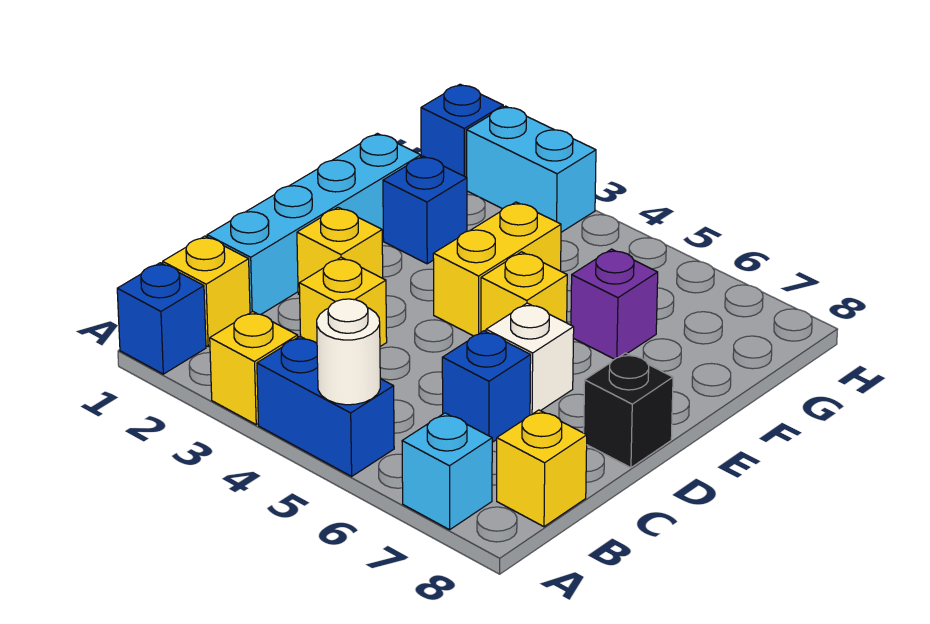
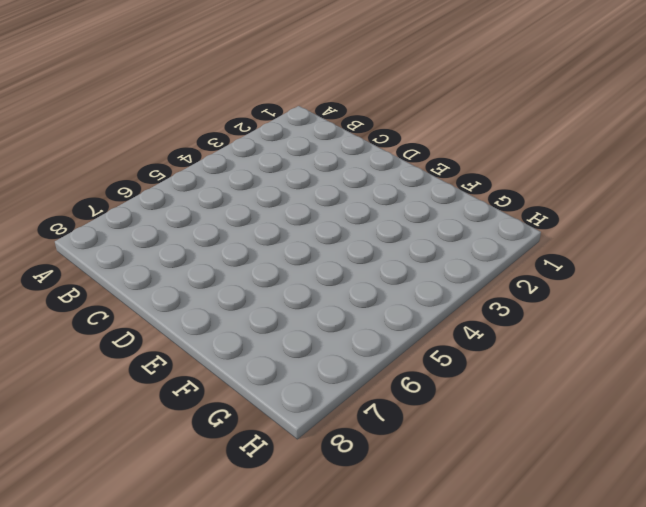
none -> blue 1x1 brick [117,263,206,374]
none -> yellow 1x1 brick [210,311,298,424]
none -> blue 1x2 brick [257,336,394,476]

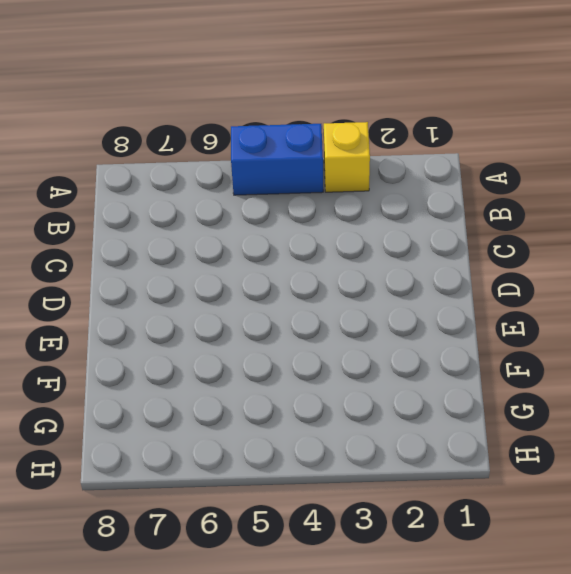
none -> blue 1x1 brick [117,263,206,374]
none -> cyan 1x1 brick [402,413,492,530]
none -> yellow 1x1 brick [163,236,250,346]

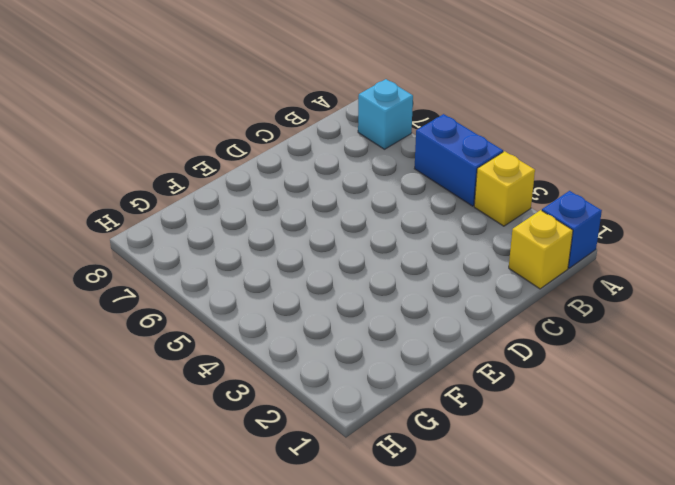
none -> yellow 1x1 brick [497,410,587,527]
none -> cyan 1x4 brick [207,133,421,315]
none -> yellow 1x1 brick [299,257,387,346]

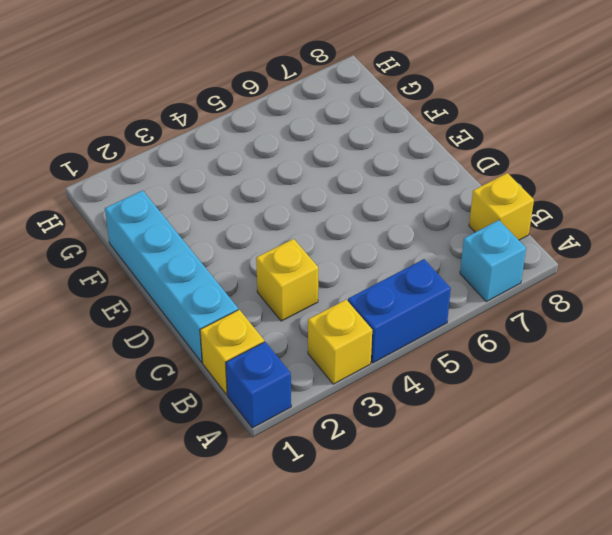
none -> blue 1x1 brick [442,331,531,442]
none -> yellow 1x1 brick [297,207,383,295]
none -> white 1x1 brick [486,303,574,415]

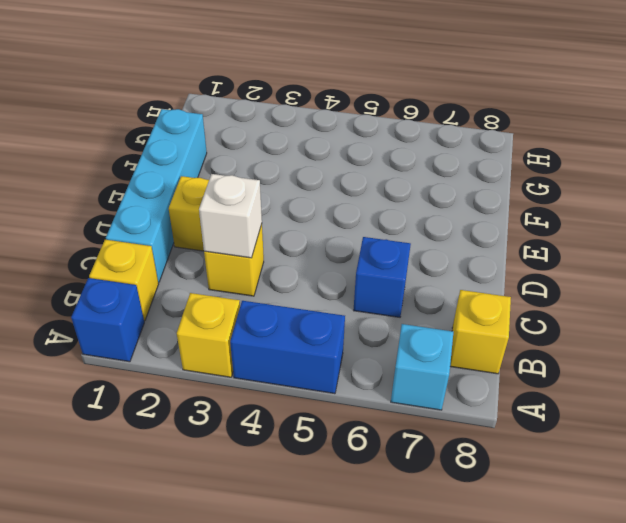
white 1x1 brick [199,174,262,258] -> white 1x1 brick moved to [486,303,574,415]
none -> black 1x1 brick [584,353,673,468]
none -> yellow 1x2 brick [433,202,561,336]
none -> yellow 1x1 brick [481,252,567,332]

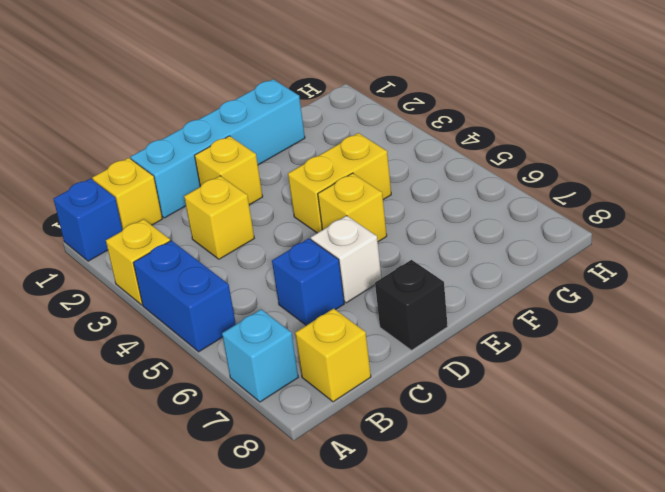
none -> blue 1x1 brick [383,156,467,264]
none -> purple 1x1 brick [571,249,658,359]
none -> blue 1x1 brick [421,84,503,177]

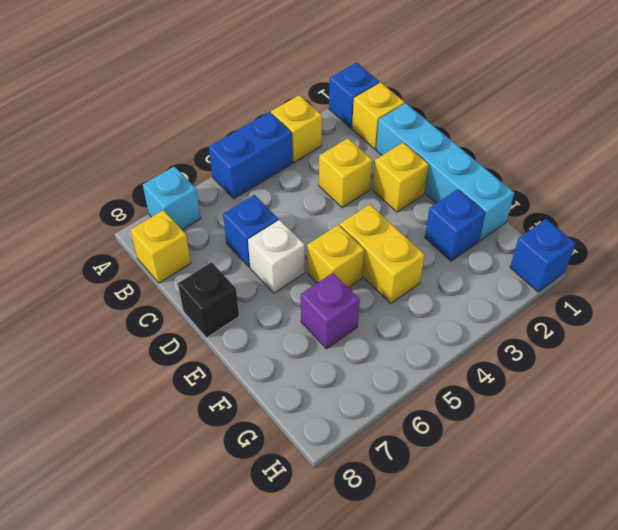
none -> cyan 1x2 brick [467,106,596,232]
none -> white 1x1 round brick [317,299,380,405]

